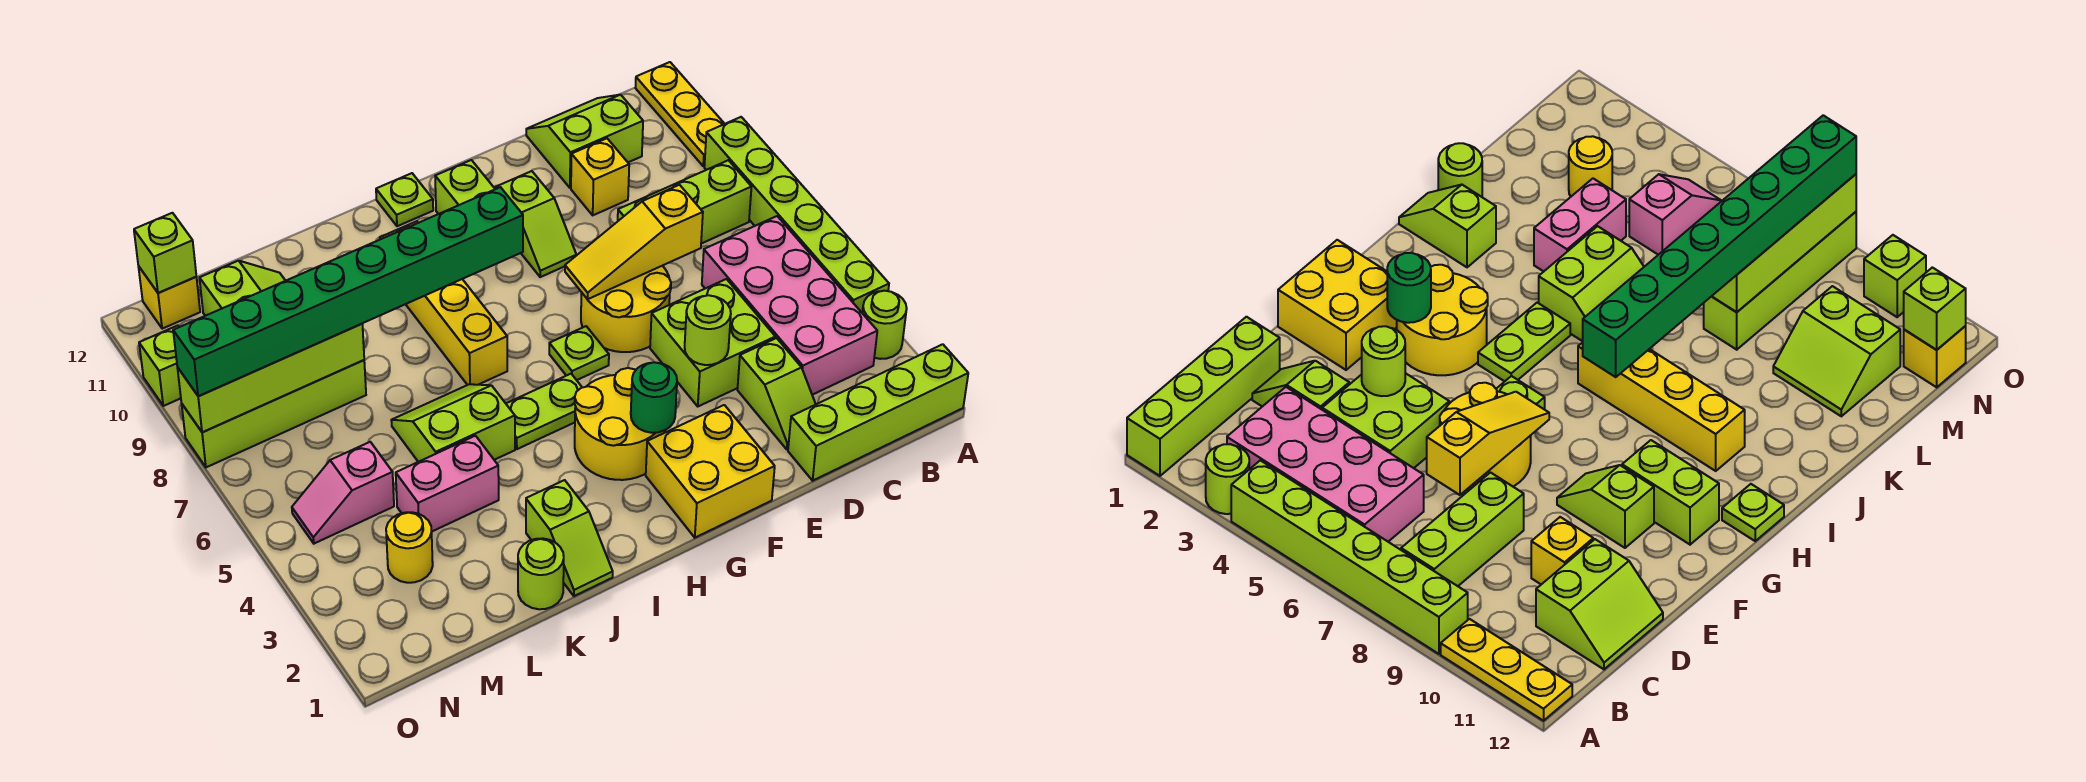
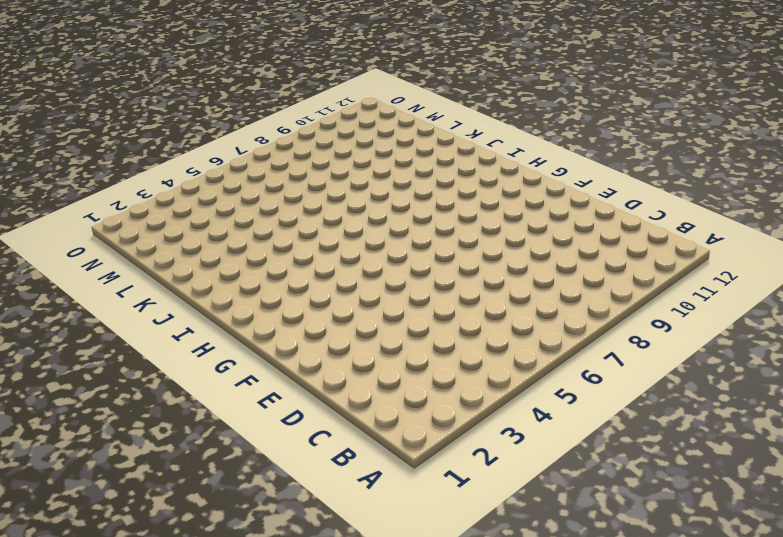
none -> lime 1x4 brick [788,344,968,481]
none -> lime 1x1 round brick [862,291,907,359]
none -> lime 1x6 brick [704,117,889,312]
none -> yellow 1x3 plate [635,62,724,166]

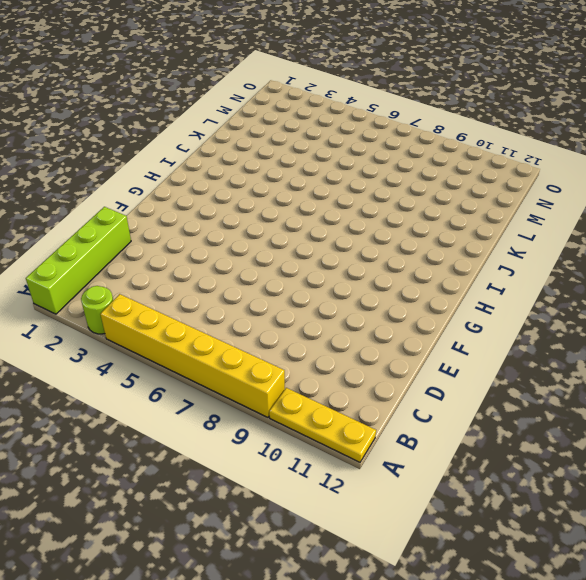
yellow 1x6 brick [100,294,285,417] -> lime 1x6 brick [704,117,889,312]
none -> pink 2x4 brick [702,216,877,395]
none -> lime 1x3 brick [618,160,751,244]
none -> lime 2x2 slope [526,95,643,188]
none -> lime 1x2 slope [737,338,816,449]

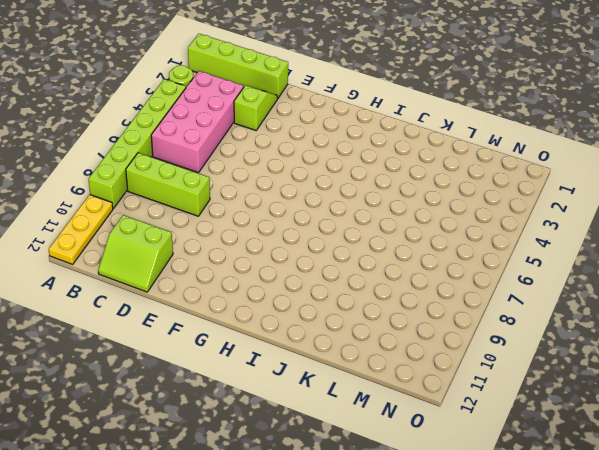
none -> lime 2x2 brick [650,279,775,406]
none -> yellow 1x1 brick [571,138,629,215]
none -> yellow 2x2 round brick [581,266,671,352]
none -> yellow 2x2 brick [646,405,775,538]

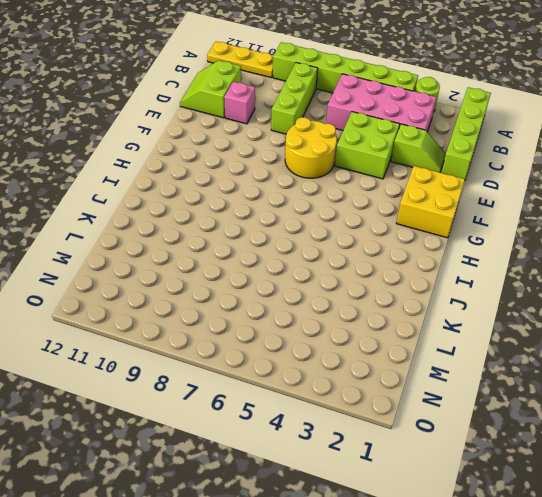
pink 1x1 brick [224,82,255,124] -> yellow 1x1 brick [571,138,629,215]
none -> lime 1x2 slope [496,171,576,277]
none -> yellow 2x2 round brick [575,368,665,480]
none -> lime 1x1 plate [549,326,609,380]
none -> lime 1x2 brick [435,160,495,214]

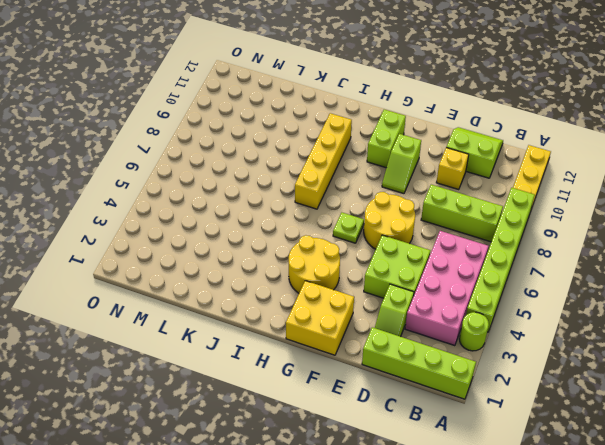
none -> lime 1x2 plate [506,374,582,449]
none -> lime 1x1 plate [376,173,433,226]
none -> lime 1x2 slope [526,480,613,596]
none -> lime 2x2 slope [391,384,515,462]

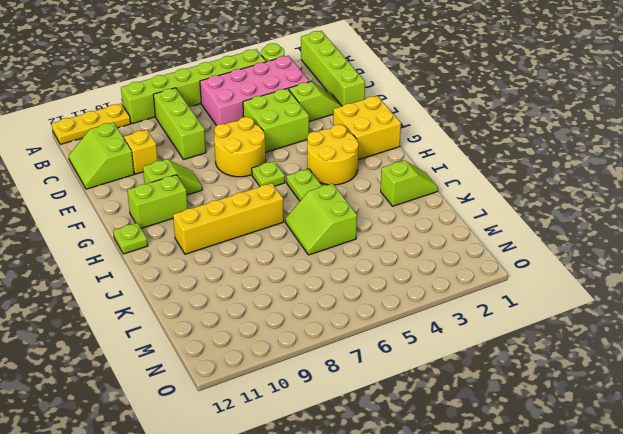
none -> lime 1x1 round brick [518,538,564,609]
none -> pink 1x2 brick [396,436,499,531]
none -> lime 1x4 brick [182,360,366,467]
none -> lime 2x2 slope [200,261,285,316]

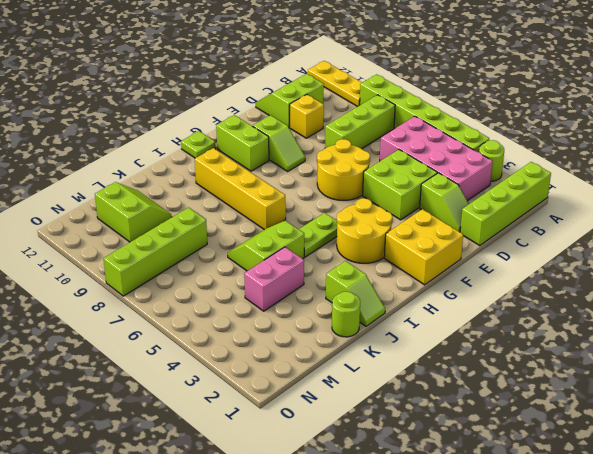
none -> lime 1x1 plate [549,326,609,380]
none -> yellow 1x1 round brick [386,512,433,583]
none -> pink 1x2 slope [292,442,394,544]
none -> yellow 1x1 brick [138,266,200,329]

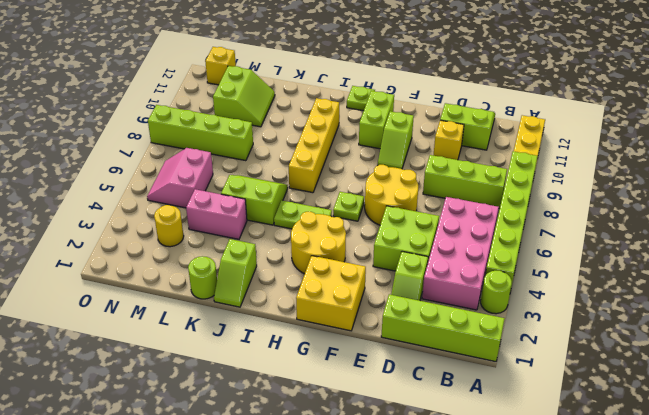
pink 2x2 slope [147,148,213,208] -> pink 1x2 slope [292,442,394,544]
none -> lime 1x1 brick [139,326,181,406]
none -> yellow 1x3 slope [565,185,703,299]
none -> lime 1x1 round brick [685,295,731,365]
none -> green 1x1 round brick [631,362,677,433]

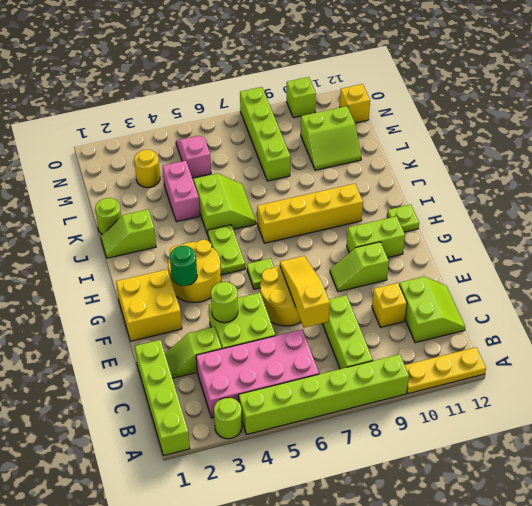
none -> lime 1x4 brick [177,324,364,432]
none -> lime 1x1 brick [134,213,196,293]
none -> green 1x8 brick [173,187,523,396]

